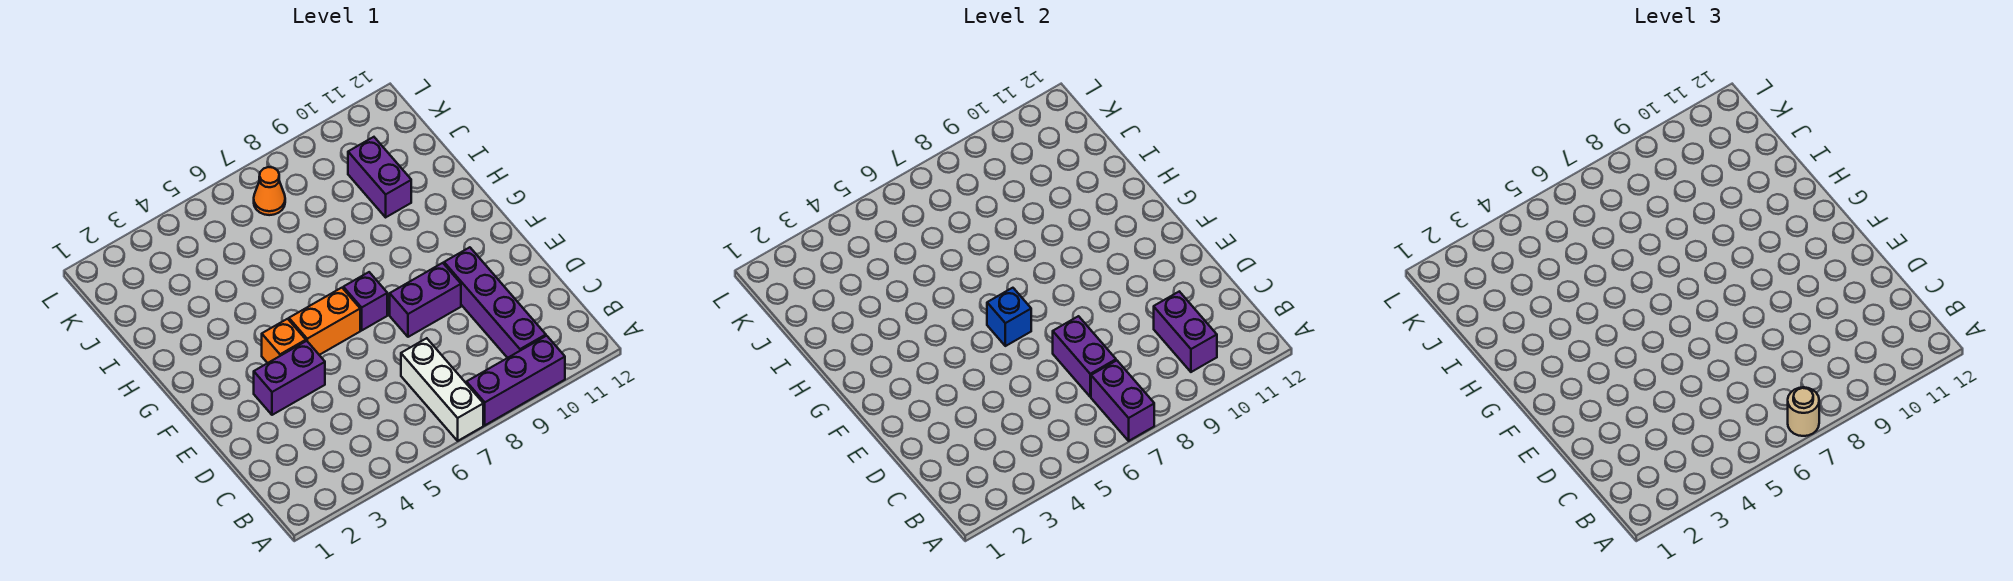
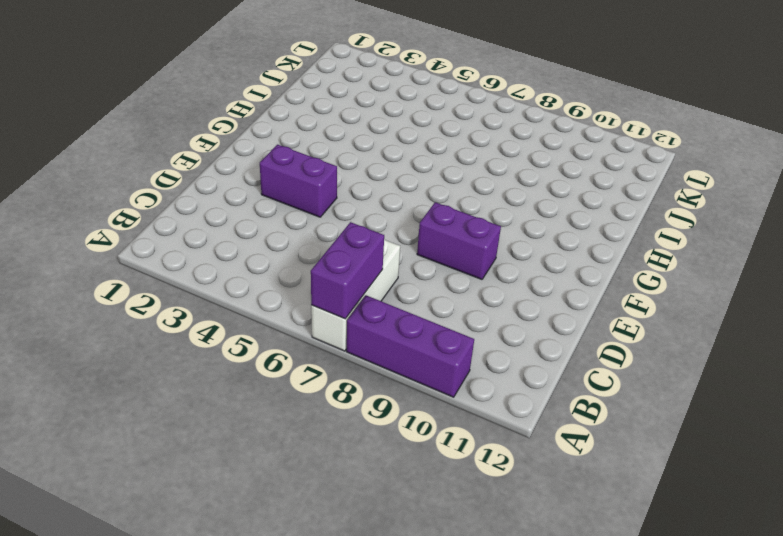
none -> purple 1x4 brick [444,247,546,358]
none -> orange 1x1 brick [262,319,306,363]
none -> orange 1x2 brick [289,288,360,355]

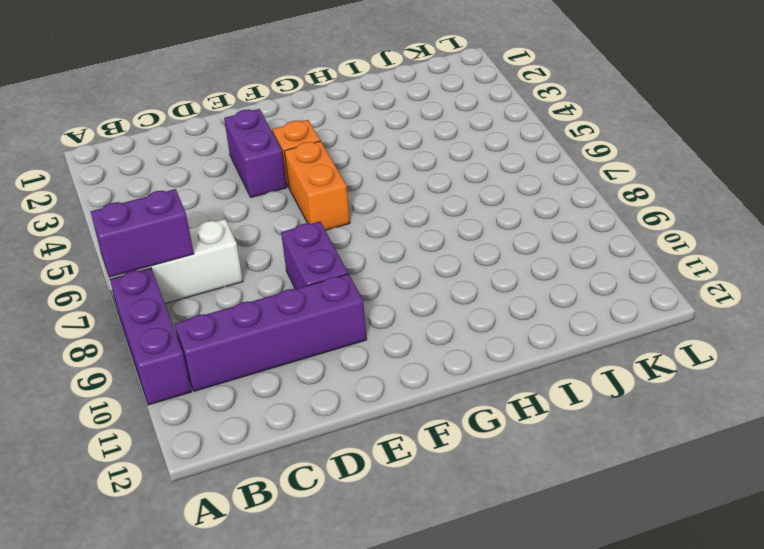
none -> purple 1x1 brick [343,272,387,330]
none -> purple 1x2 brick [348,137,411,217]
none -> orange 1x1 cone [254,167,285,215]

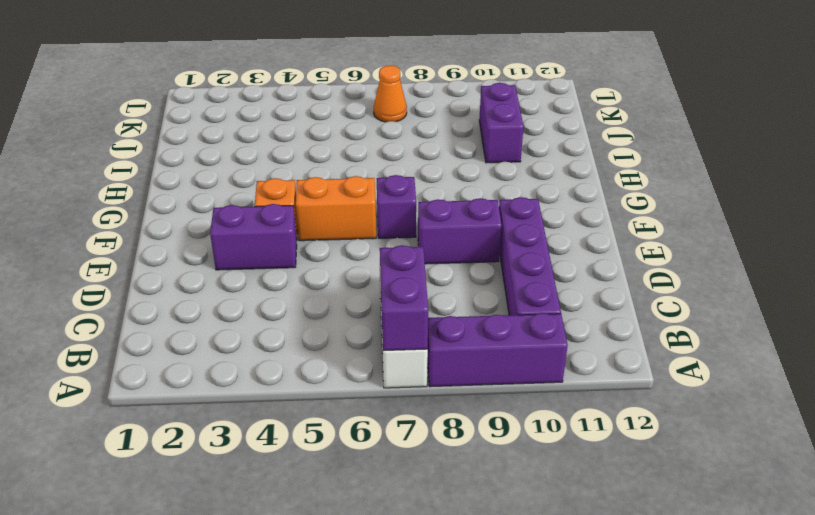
none -> purple 1x2 brick [1154,291,1217,372]
none -> purple 1x2 brick [1053,316,1116,397]
none -> blue 1x1 brick [987,288,1031,346]

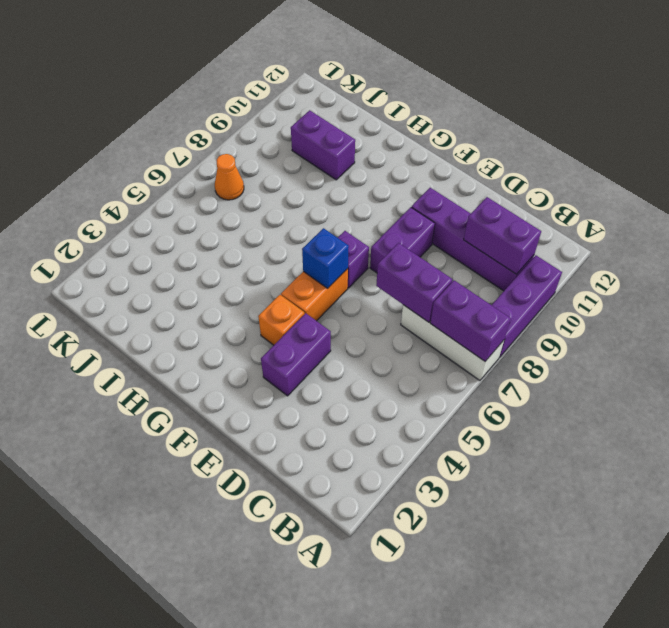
none -> tan 1x1 round brick [1788,387,1819,436]

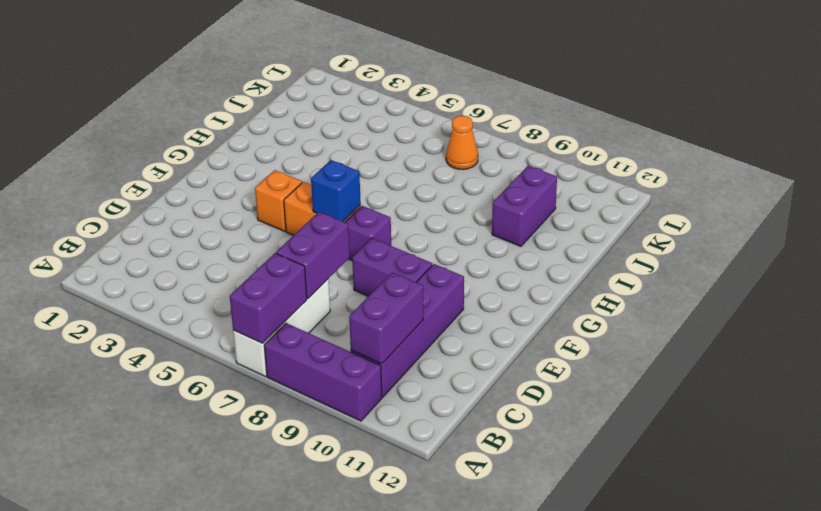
none -> purple 1x2 brick [254,341,325,415]
none -> tan 1x1 round brick [1788,387,1819,436]

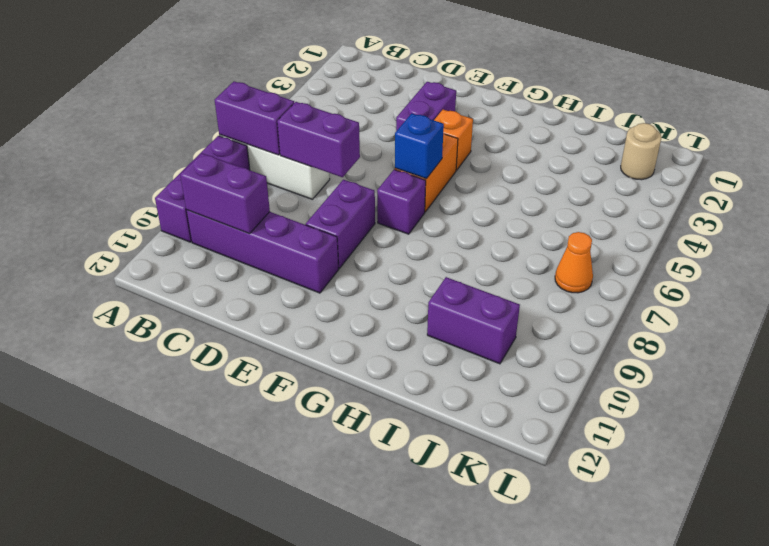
tan 1x1 round brick [621,123,662,180] -> tan 1x1 round brick moved to [1788,387,1819,436]

